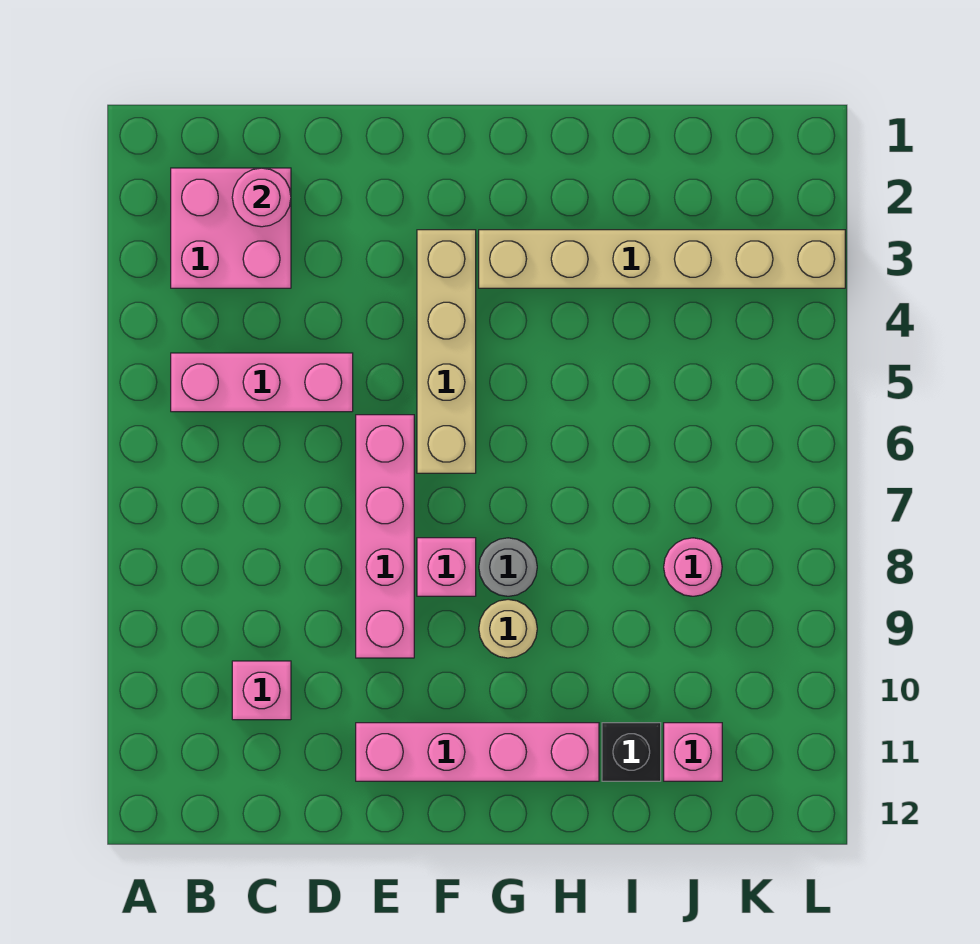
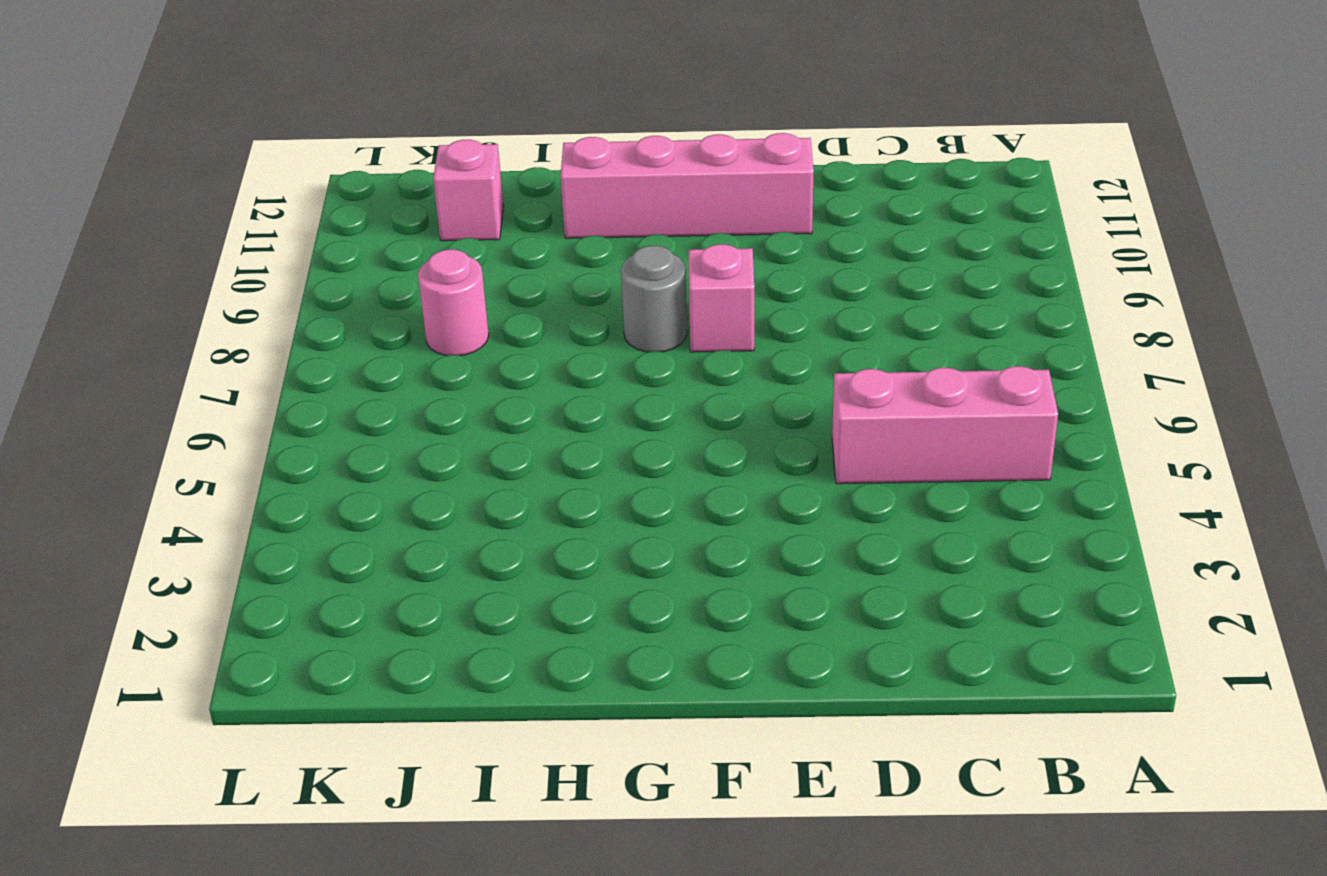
none -> pink 2x2 brick [171,168,291,288]
none -> pink 1x1 brick [232,661,291,720]
none -> pink 1x4 brick [356,415,414,658]

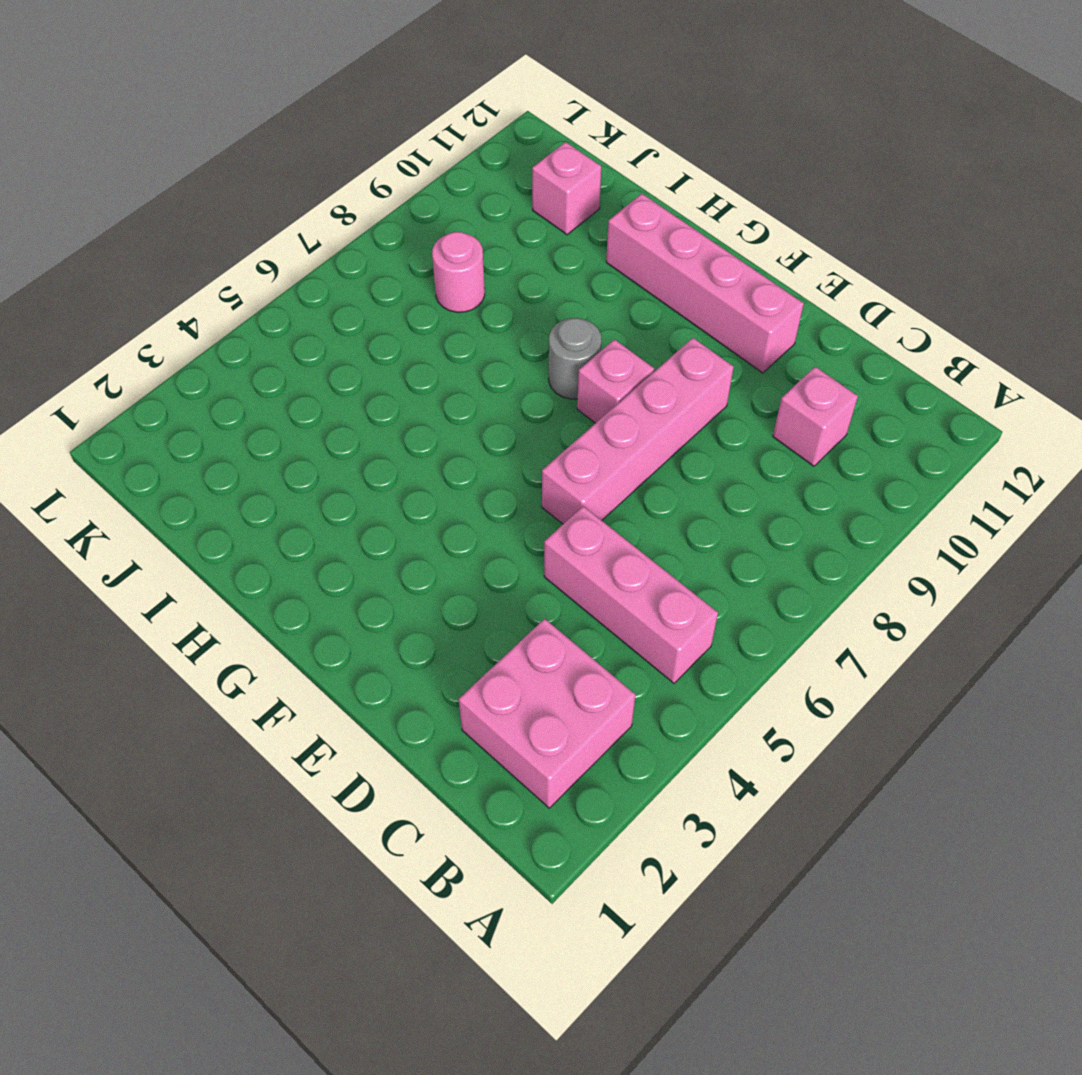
none -> tan 1x4 brick [417,230,476,473]
none -> tan 1x6 brick [479,230,845,288]
none -> tan 1x1 round brick [479,599,537,658]

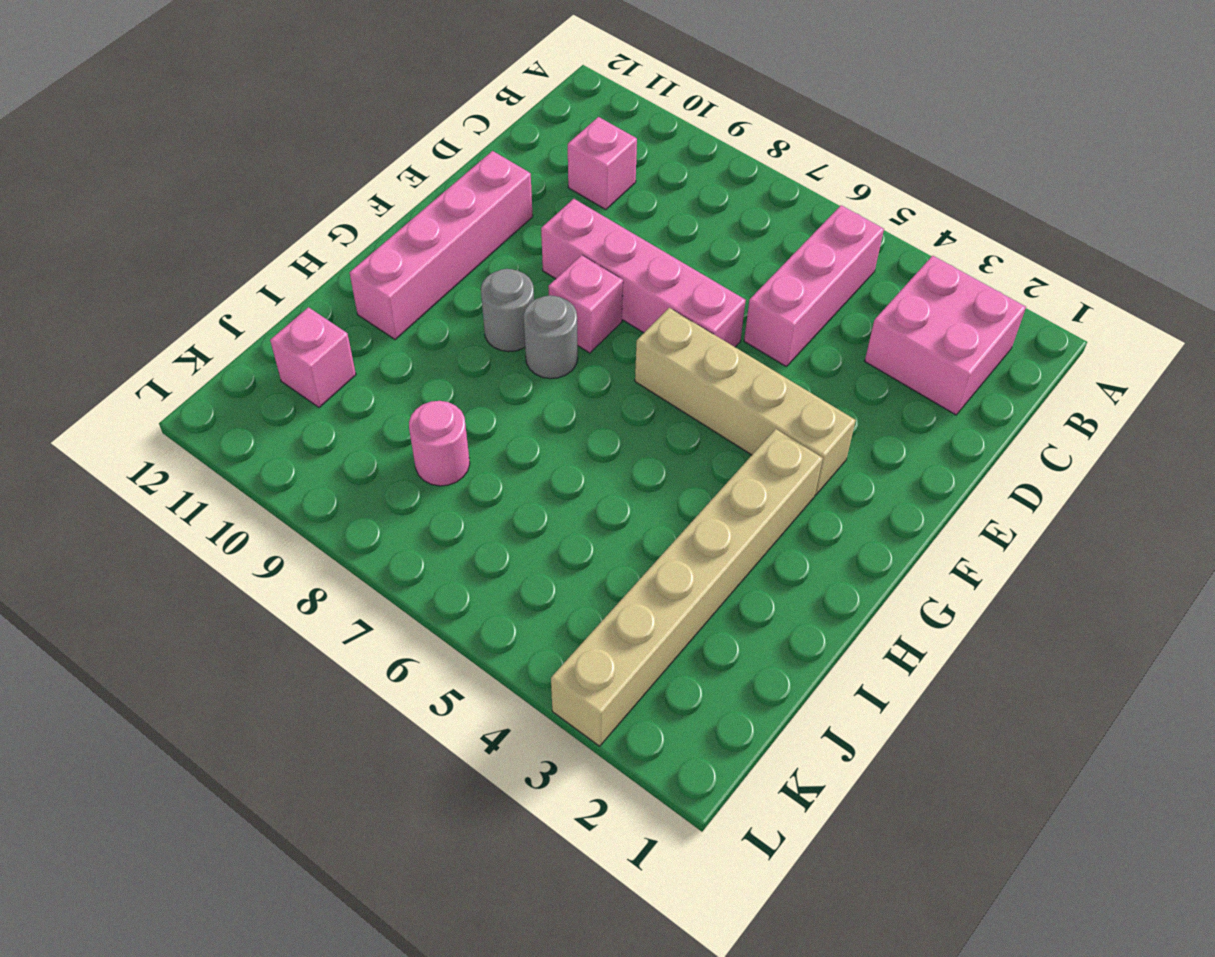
grey 1x1 round brick [481,269,534,352] -> tan 1x1 round brick [479,599,537,658]
none -> black 1x1 brick [602,723,661,781]
none -> pink 1x1 round brick [232,168,291,227]

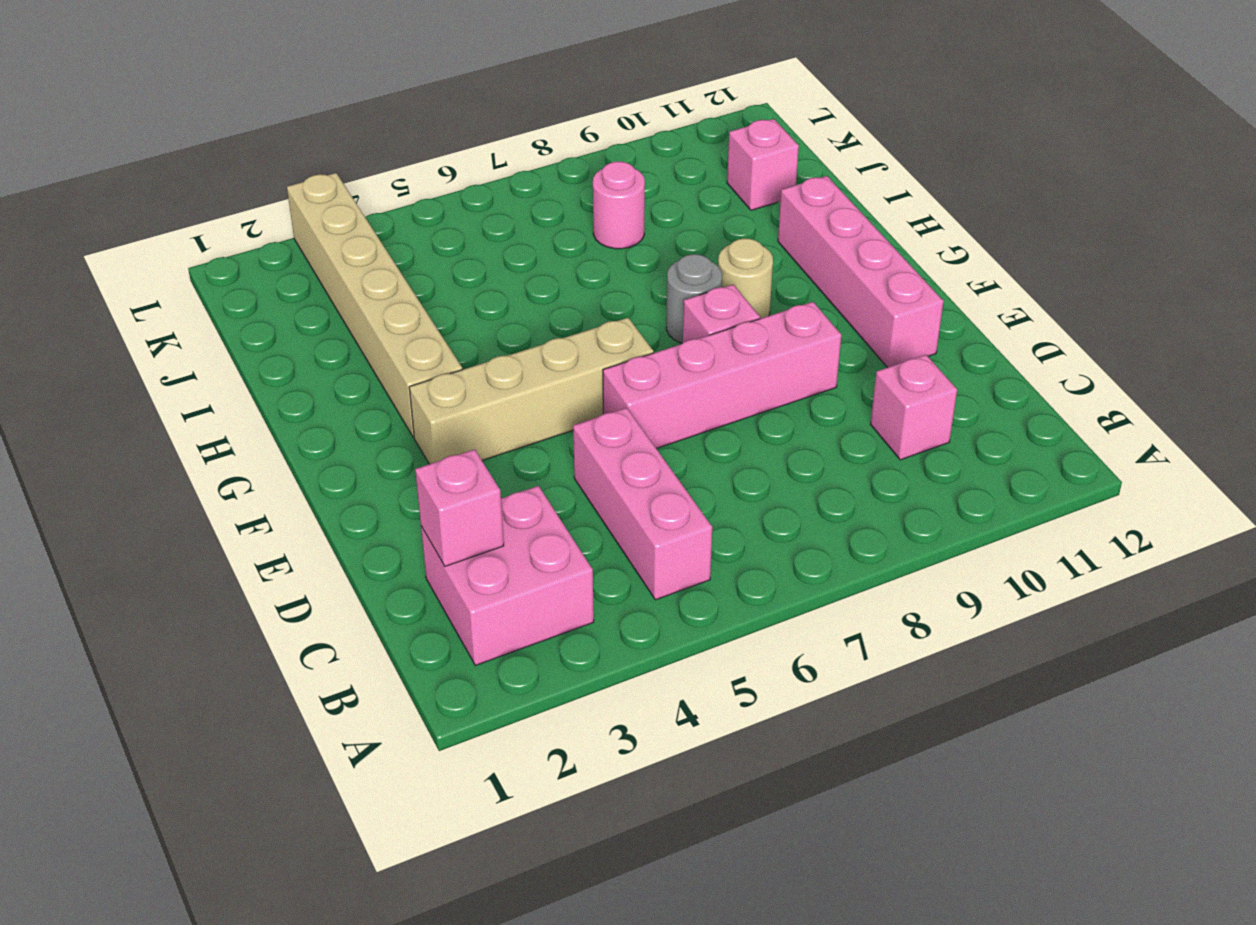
pink 1x1 brick [415,449,504,566] -> pink 1x1 round brick [232,168,291,227]
none -> black 1x1 brick [602,723,661,781]

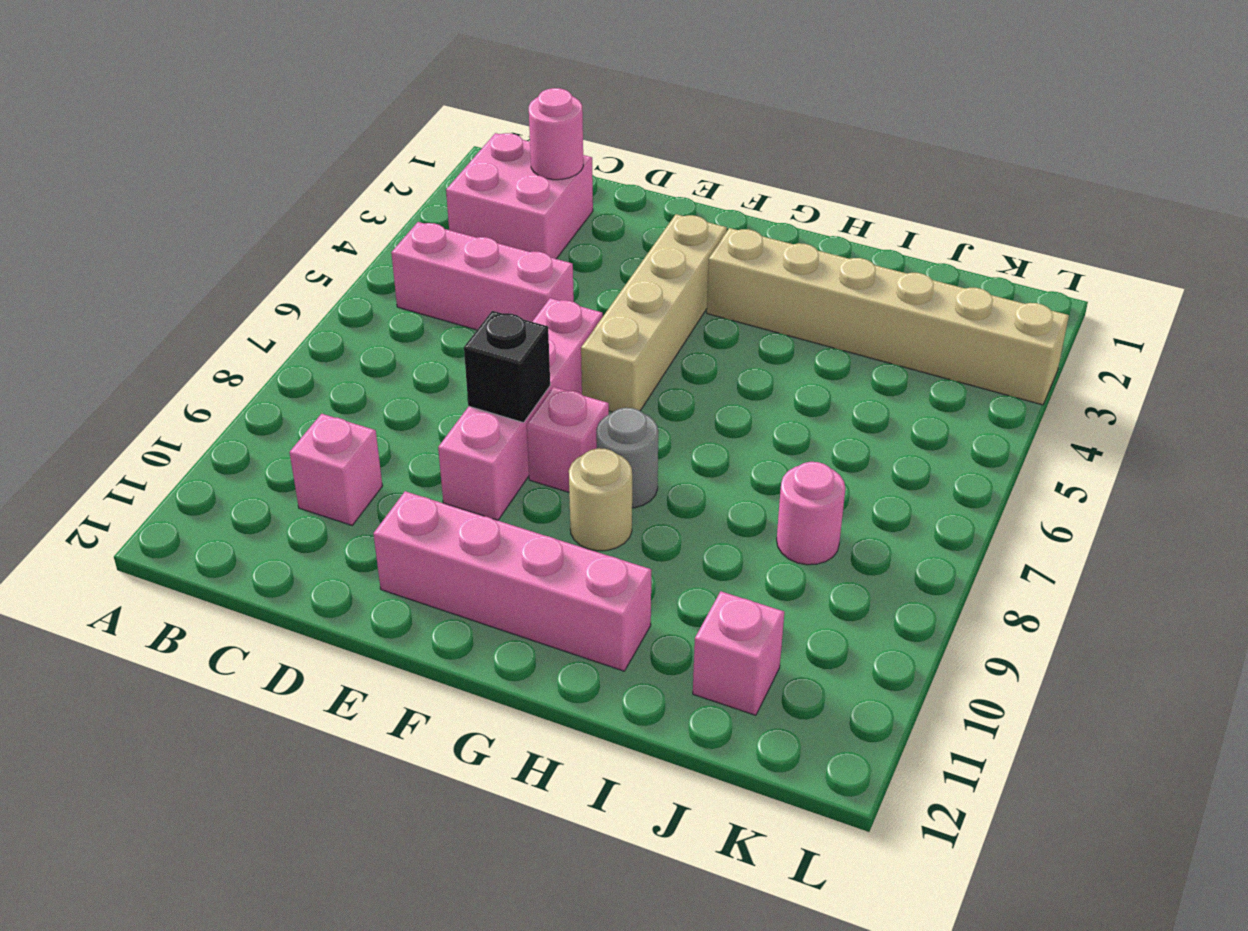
black 1x1 brick [464,311,550,423] -> black 1x1 brick moved to [602,723,661,781]

